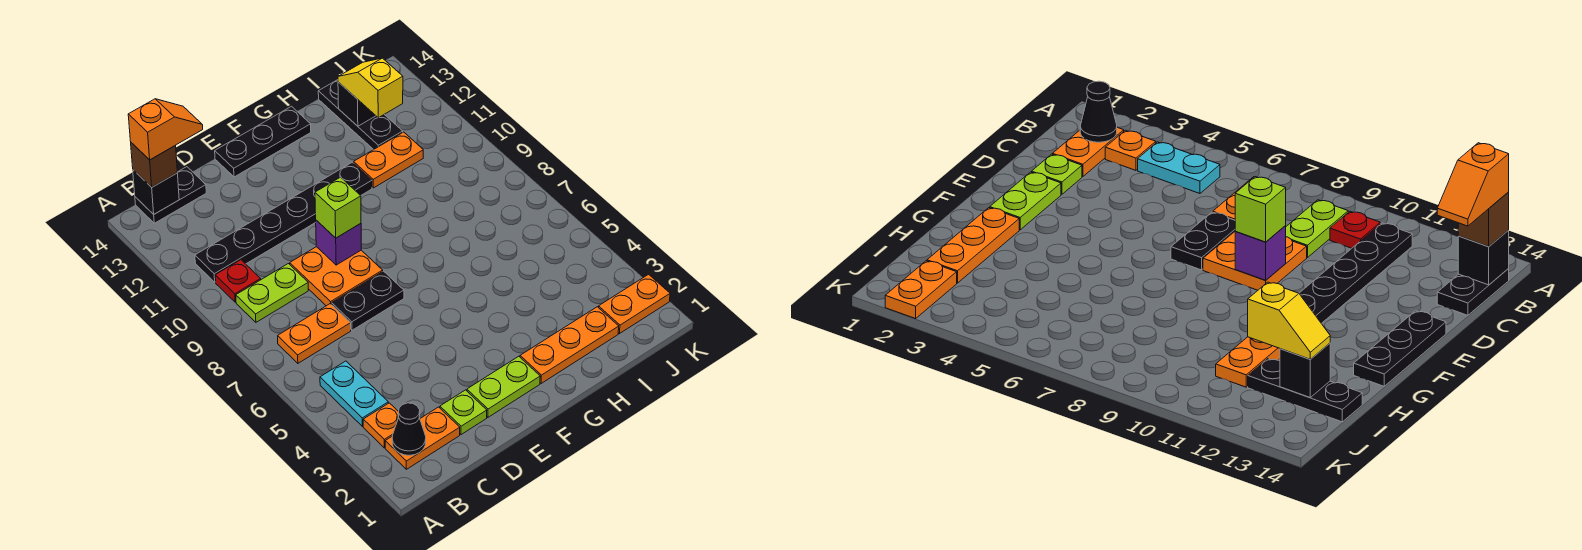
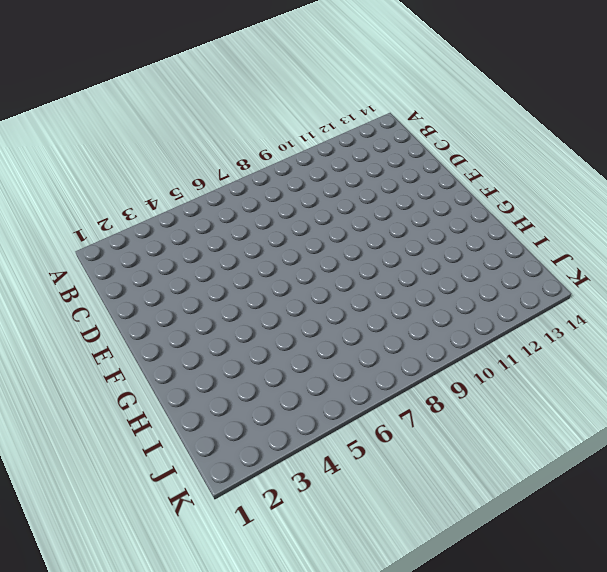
none -> orange 1x2 plate [385,407,460,469]
none -> orange 1x1 plate [363,403,399,448]
none -> cyan 1x2 plate [320,361,388,426]

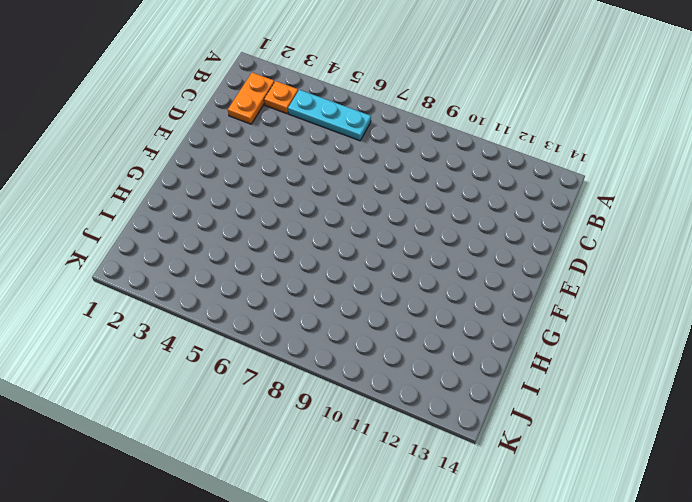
cyan 1x3 plate [288,90,371,141] -> cyan 1x2 plate [320,361,388,426]
none -> orange 1x2 plate [278,304,351,363]
none -> lime 1x2 plate [236,264,308,322]
none -> red 1x1 plate [215,260,261,302]

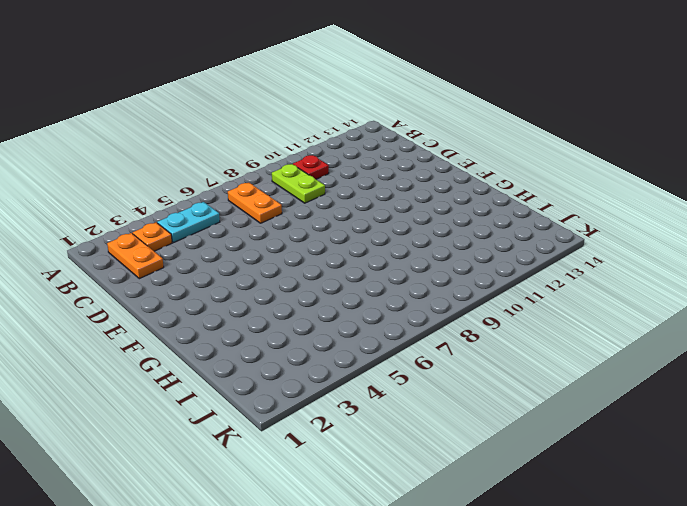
none -> black 1x6 plate [195,162,372,282]
none -> black 1x2 plate [135,167,206,223]
none -> lime 1x1 plate [440,390,487,435]

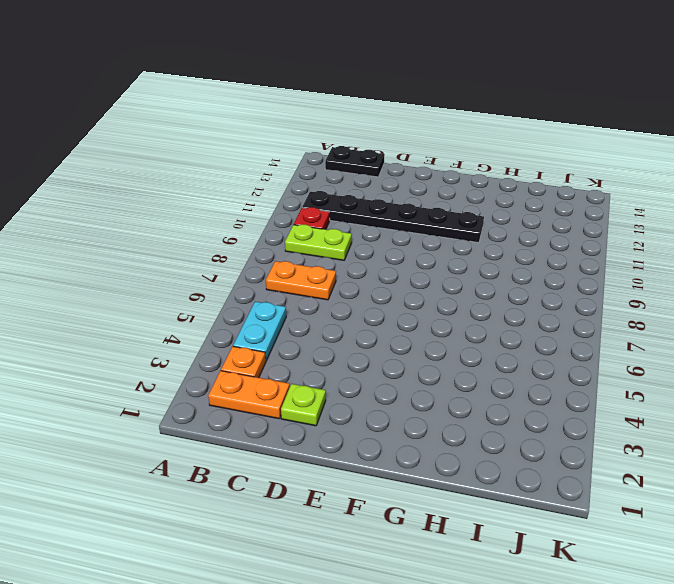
none -> black 1x2 plate [332,271,404,330]
none -> orange 2x2 plate [290,247,383,306]
none -> lime 1x2 plate [467,356,540,417]

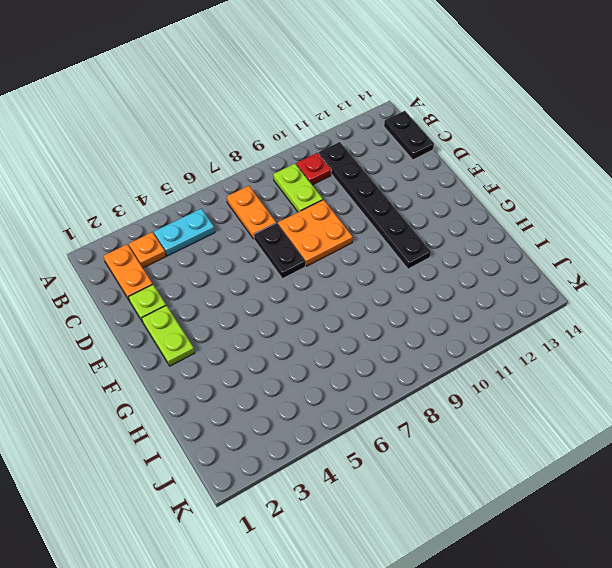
none -> black 1x3 plate [215,106,311,177]
none -> orange 1x3 plate [520,307,619,384]
none -> orange 1x2 plate [354,132,423,188]

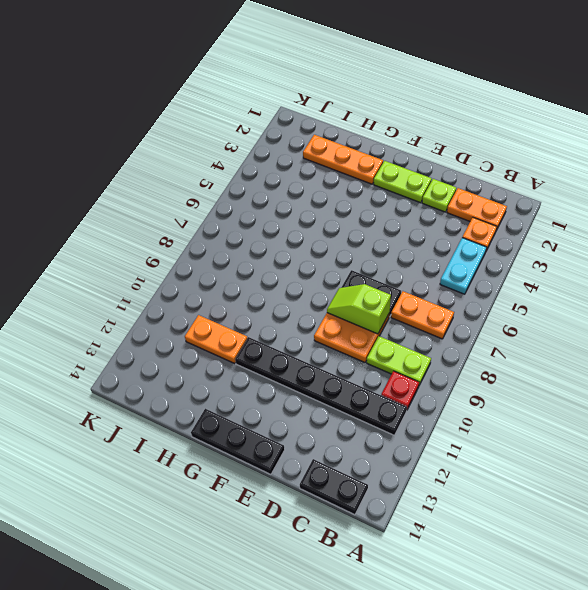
lime 1x2 slope [327,284,391,334] -> none
none -> black 1x3 plate [318,80,403,150]
none -> orange 1x2 plate [598,274,670,334]
none -> black 1x1 cone [392,403,426,455]

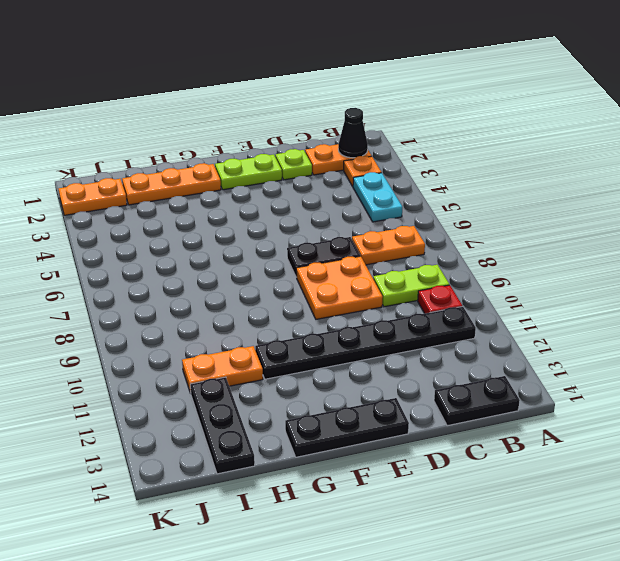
none -> black 1x1 brick [133,170,179,214]
none -> purple 1x1 brick [316,220,361,265]
none -> black 1x1 brick [338,82,376,126]

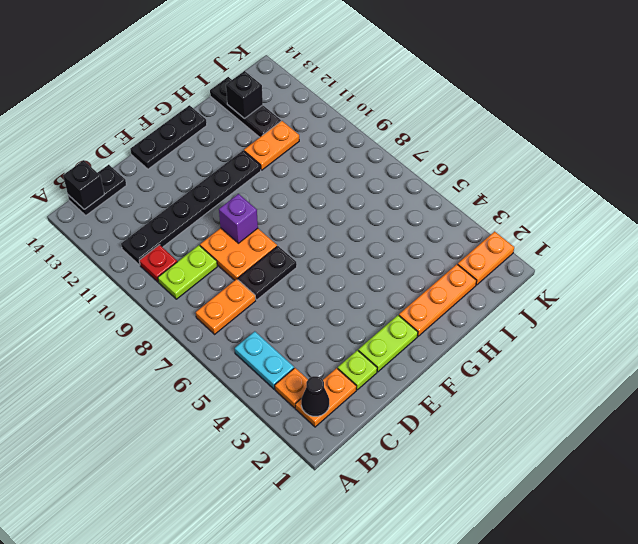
none -> brown 1x1 brick [131,143,177,187]
none -> lime 1x1 brick [315,177,361,238]
none -> yellow 1x2 slope [338,58,403,118]

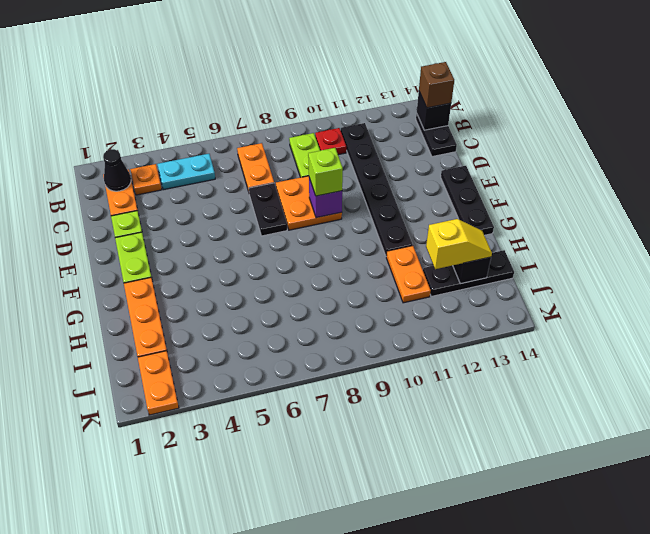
none -> orange 1x2 slope [128,99,203,160]

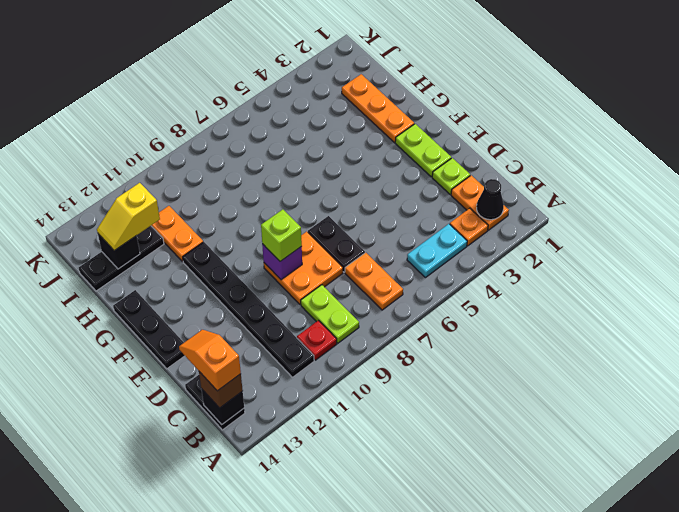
none -> orange 1x2 plate [598,274,670,334]

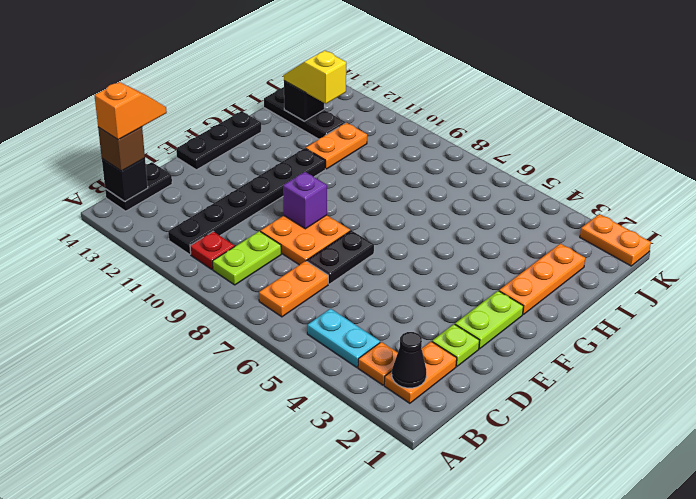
orange 1x2 plate [580,214,651,266] -> orange 1x2 plate turned to [598,274,670,334]
none -> lime 1x1 brick [315,177,361,238]

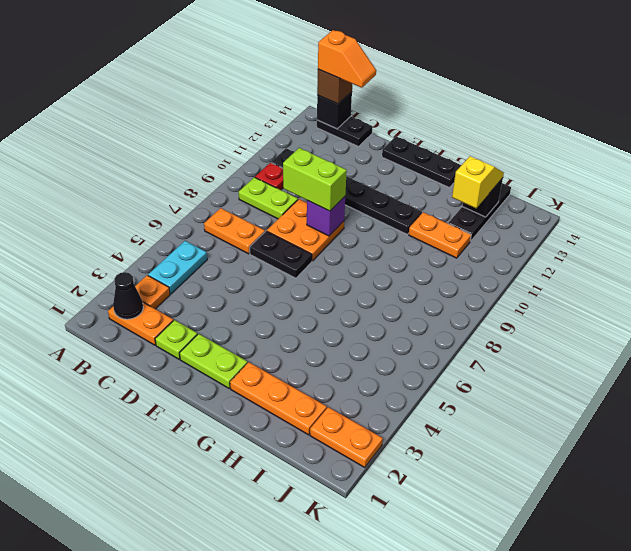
lime 1x2 brick [283,148,347,211] -> lime 1x1 brick [315,177,361,238]

